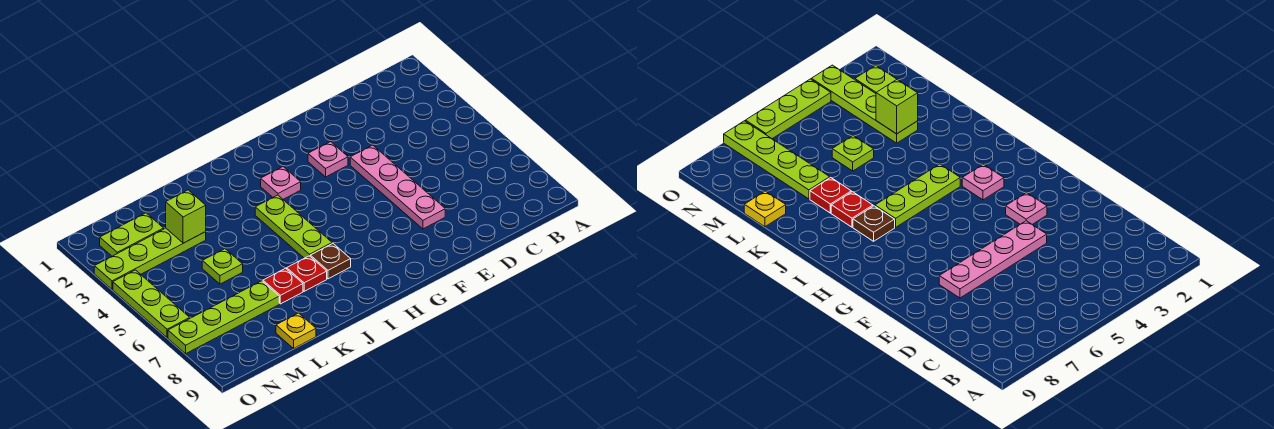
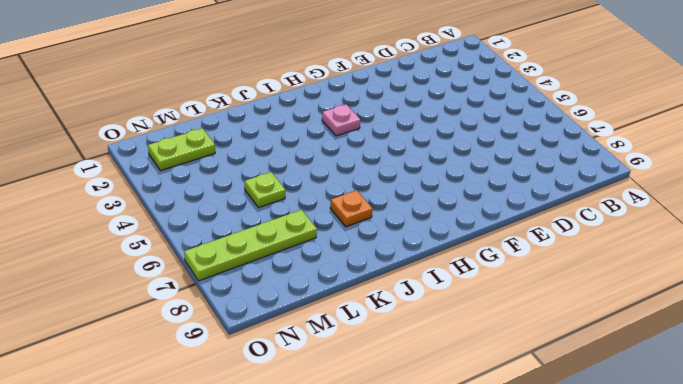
orange 1x1 plate [330,190,373,227] -> red 1x1 plate [287,256,327,291]
none -> pink 1x4 plate [350,145,445,229]
none -> pink 1x1 plate [308,142,348,177]
none -> lime 1x3 plate [255,195,332,258]

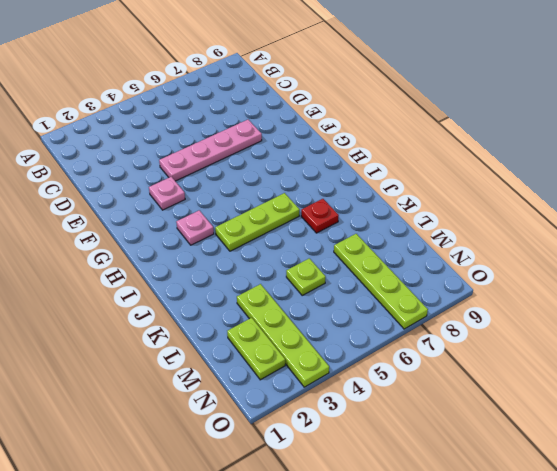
none -> brown 1x1 plate [310,244,351,279]
none -> red 1x1 plate [263,268,303,304]
none -> yellow 1x1 plate [276,313,316,348]

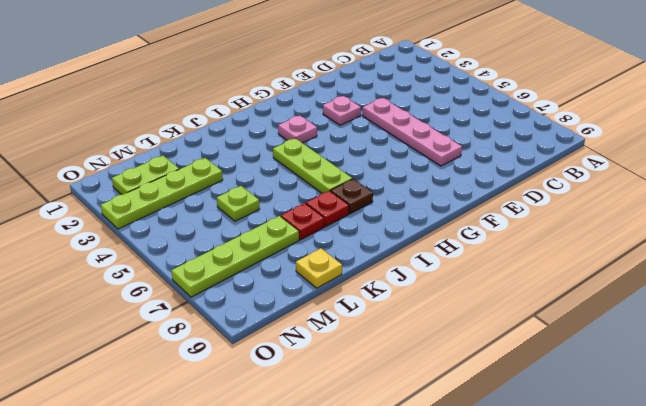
none -> lime 1x3 plate [113,270,190,338]
none -> lime 1x1 brick [166,190,206,243]

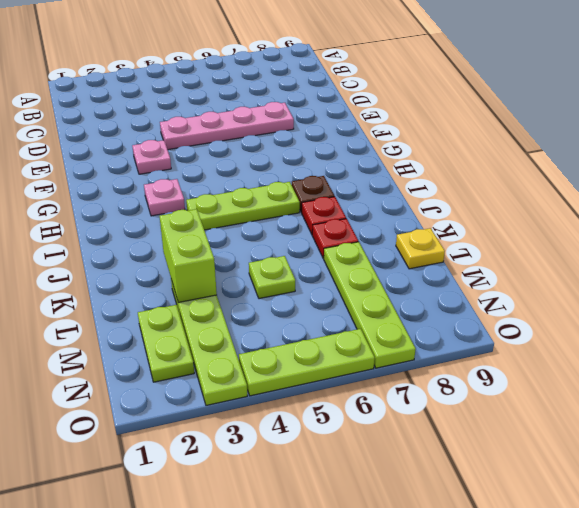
lime 1x2 brick [160,209,217,302] -> lime 1x1 brick [166,190,206,243]

